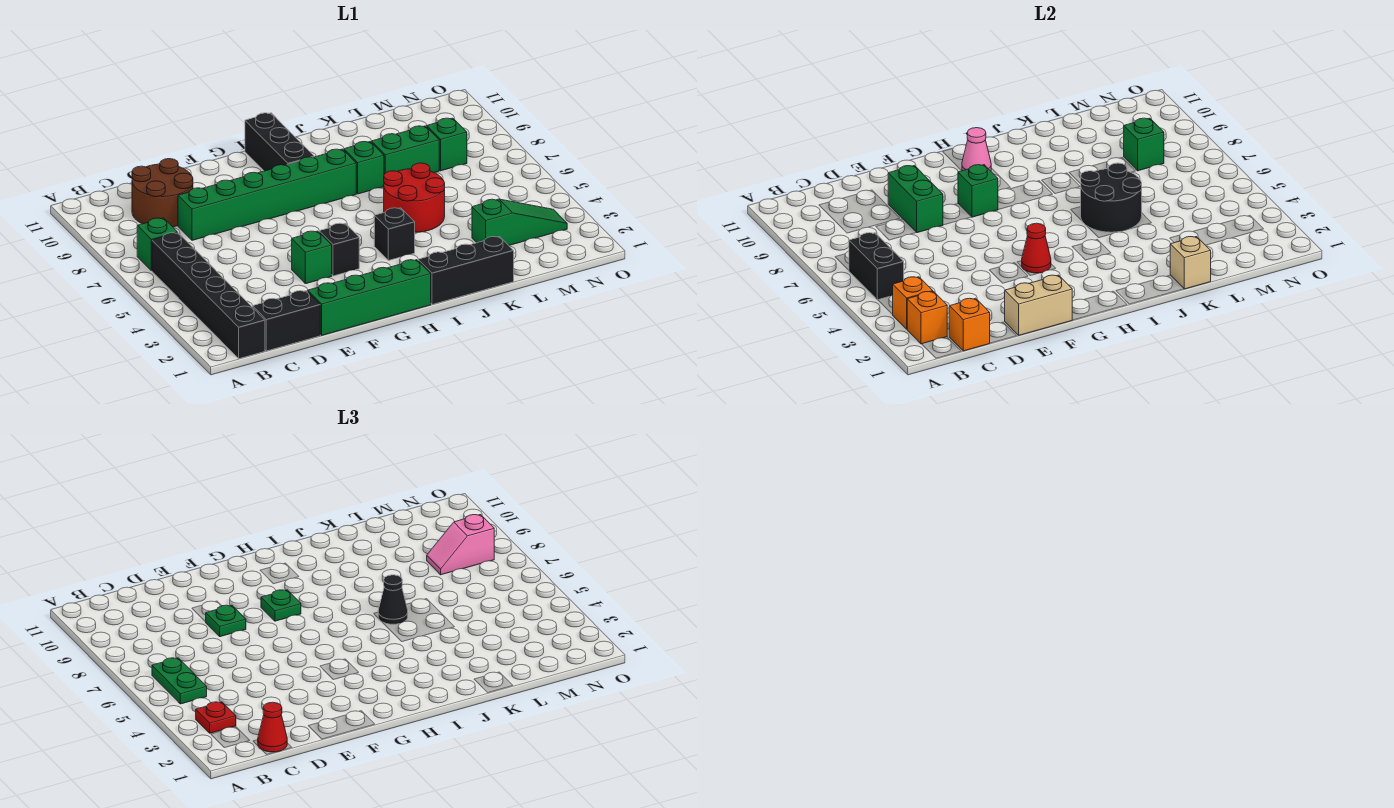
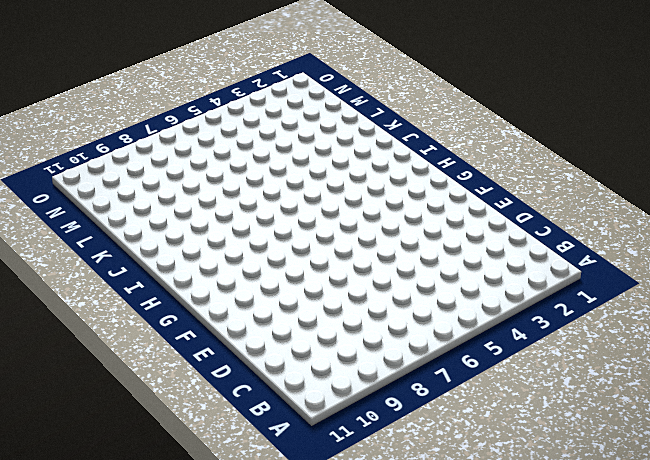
none -> black 1x6 brick [152,233,265,359]
none -> green 1x1 brick [137,218,178,271]
none -> black 1x2 brick [252,291,320,351]
none -> brown 2x2 round brick [132,159,193,227]

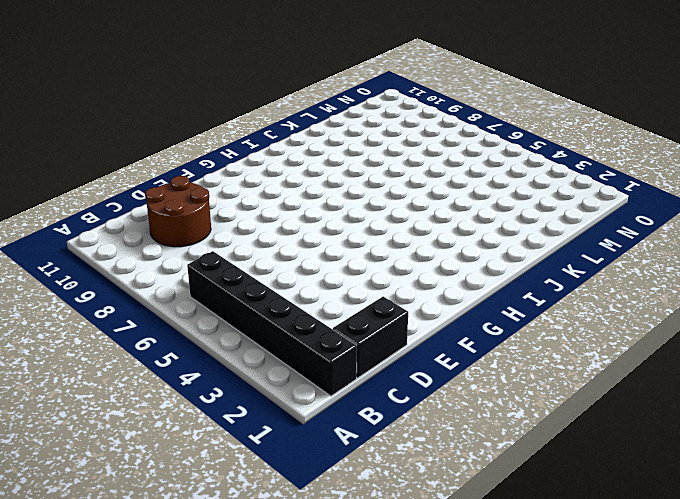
none -> green 1x1 brick [137,218,178,271]
none -> green 1x6 brick [178,149,356,240]
none -> green 1x4 brick [307,260,431,335]
none -> green 1x1 brick [292,231,332,284]

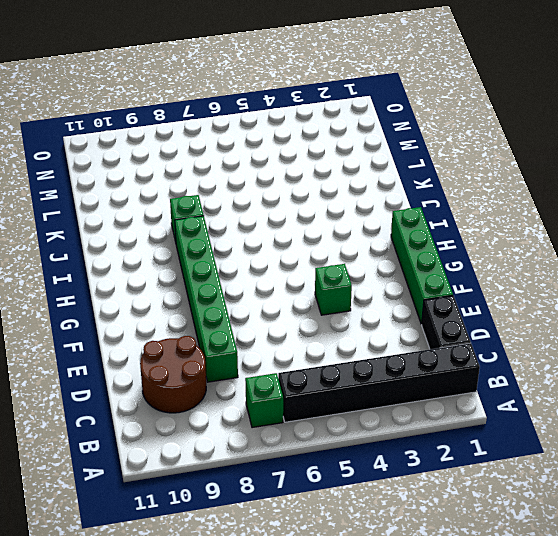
none -> black 1x1 brick [319,223,359,276]
none -> black 1x3 brick [245,113,314,171]
none -> black 1x3 brick [418,237,514,305]
none -> black 1x1 brick [374,208,415,260]

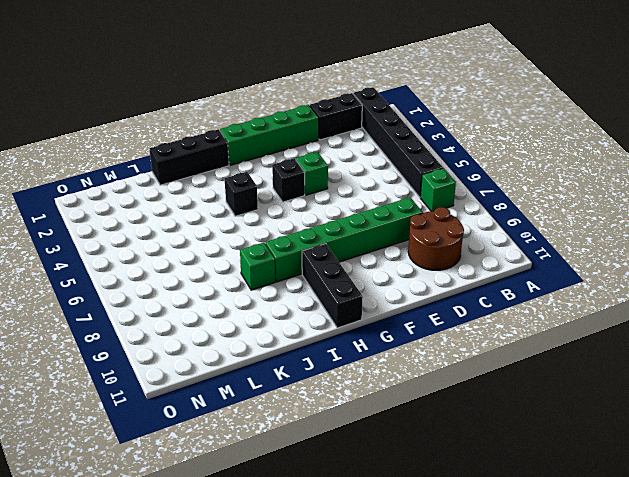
none -> red 2x2 round brick [384,163,445,232]
none -> green 1x2 brick [371,126,439,174]
none -> green 1x3 slope [472,199,567,245]
none -> green 1x1 brick [427,118,467,171]

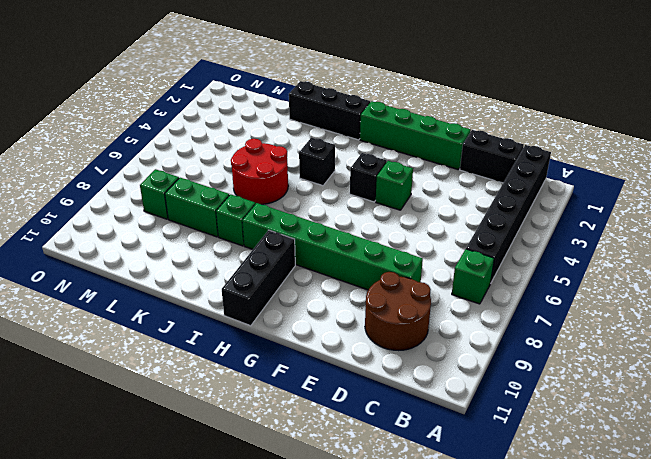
none -> green 1x3 slope [472,199,567,245]
none -> orange 1x1 brick [907,292,947,344]
none -> orange 1x1 brick [892,277,933,329]
none -> black 1x2 brick [849,233,904,300]

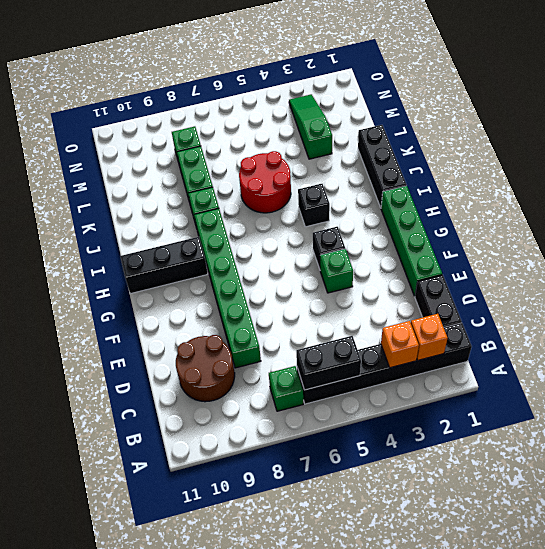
none -> orange 1x1 brick [949,298,990,351]
none -> tan 1x2 brick [1005,275,1072,335]
none -> green 1x2 brick [888,165,943,233]
none -> red 1x1 cone [1022,223,1051,273]

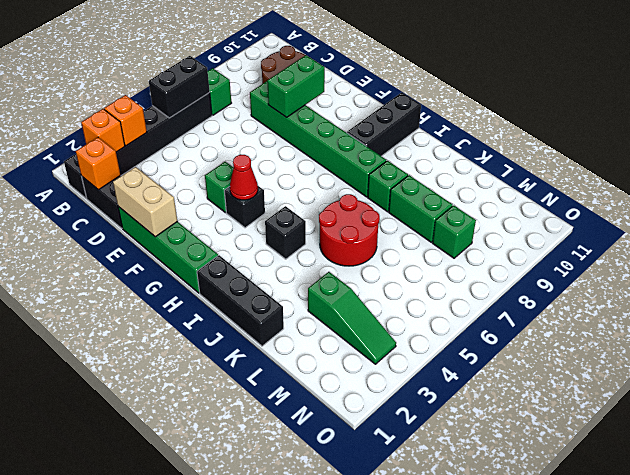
none -> green 1x1 brick [958,165,998,217]
none -> pink 1x1 cone [962,128,991,171]
none -> black 2x2 round brick [1081,163,1142,232]
none -> tan 1x1 brick [1170,237,1211,289]

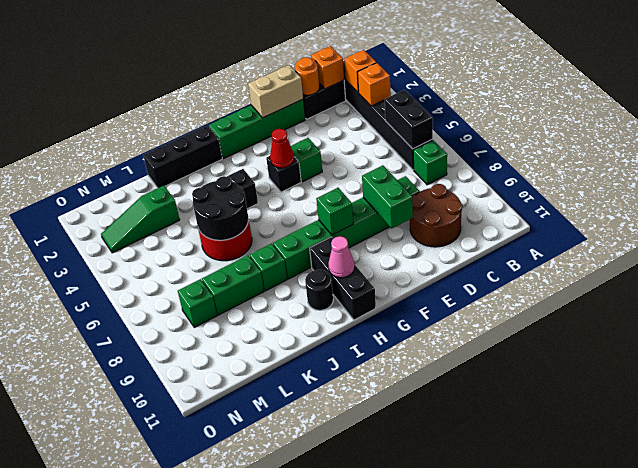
orange 1x1 round brick [295,57,320,95] -> none
black 1x1 round brick [305,270,333,310] -> none
none -> tan 1x1 brick [1170,237,1211,289]
none -> green 1x1 brick [1124,118,1164,171]
none -> red 1x1 plate [196,702,236,733]
none -> green 1x2 plate [152,658,207,704]

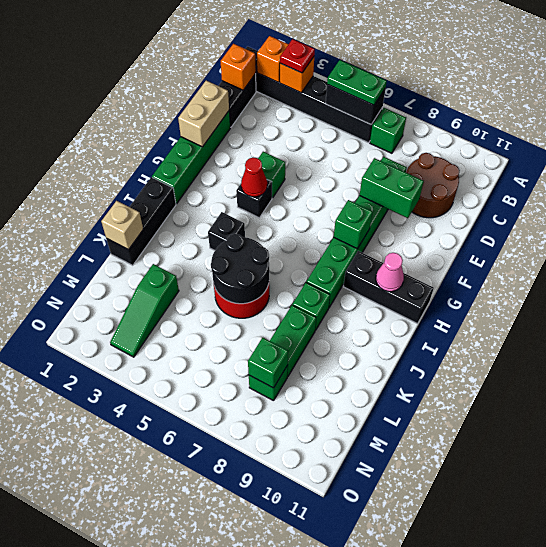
none -> red 1x1 cone [258,702,287,752]
none -> green 1x1 plate [206,605,246,637]
none -> green 1x1 plate [261,590,301,621]
none -> black 1x1 cone [378,575,408,624]

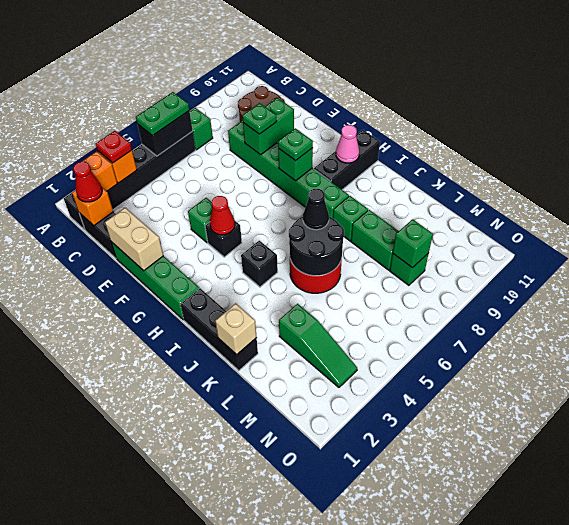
none -> pink 1x2 slope [427,515,494,575]

